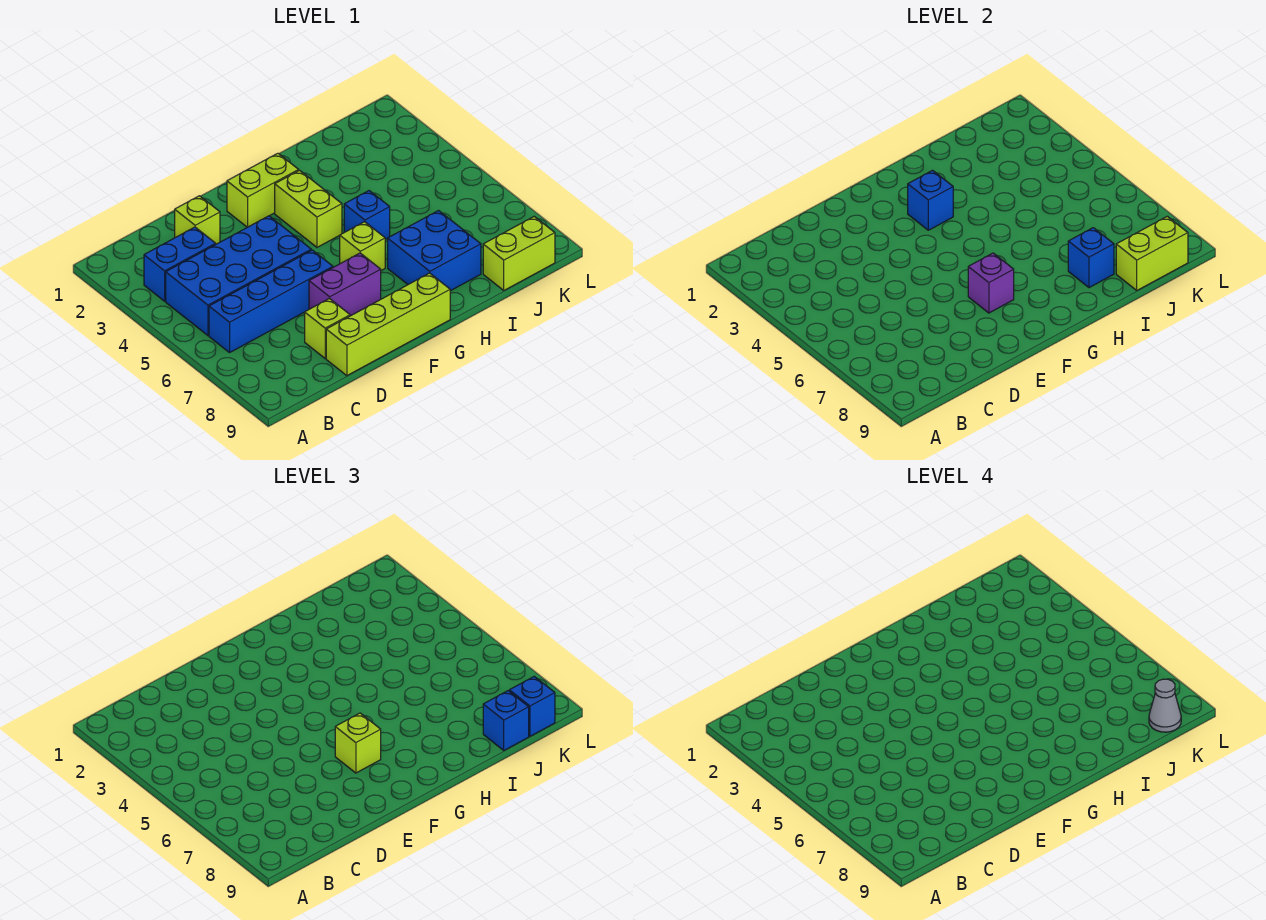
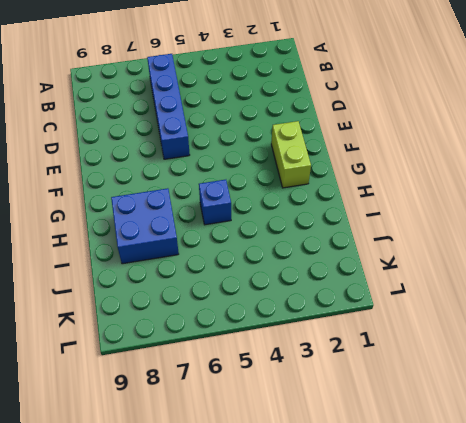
none -> blue 1x2 brick [144,227,216,301]
none -> blue 2x4 brick [166,216,311,335]
none -> lime 1x1 brick [175,196,220,244]

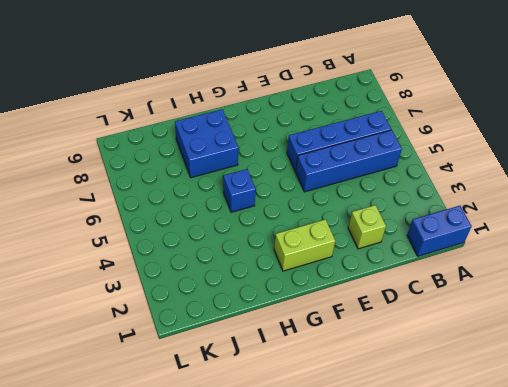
blue 1x2 brick [407,206,472,256] -> blue 1x2 brick moved to [144,227,216,301]
blue 1x4 brick [295,130,402,192] -> blue 2x4 brick [166,216,311,335]
none -> lime 1x1 brick [305,298,350,358]
none -> lime 1x4 brick [326,273,450,376]
none -> purple 1x2 brick [309,253,381,316]

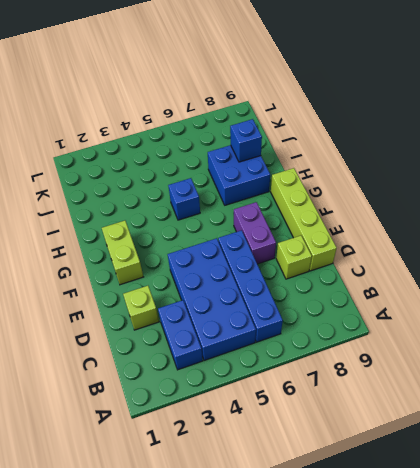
none -> lime 1x2 brick [275,170,342,247]
none -> lime 1x1 brick [340,222,385,270]
none -> lime 1x2 brick [483,216,555,290]

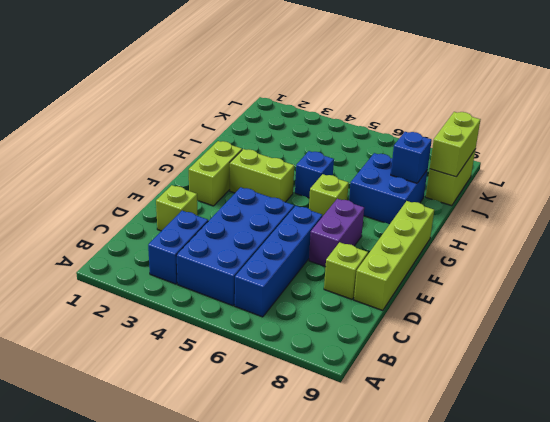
none -> purple 1x1 brick [968,253,1014,313]
none -> blue 1x1 brick [908,170,953,230]
none -> lime 1x1 brick [335,713,381,773]

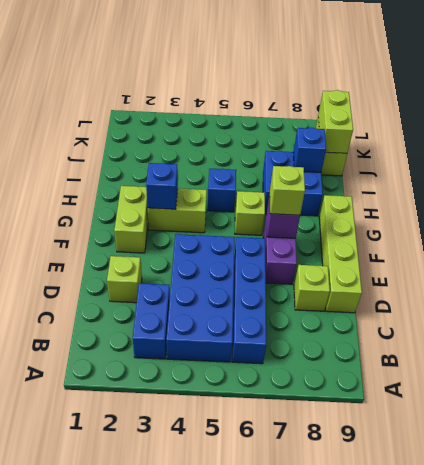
none -> blue 1x1 brick [483,691,529,750]
none -> blue 1x1 brick [509,676,555,736]
none -> grey 1x1 cone [1149,679,1181,732]

